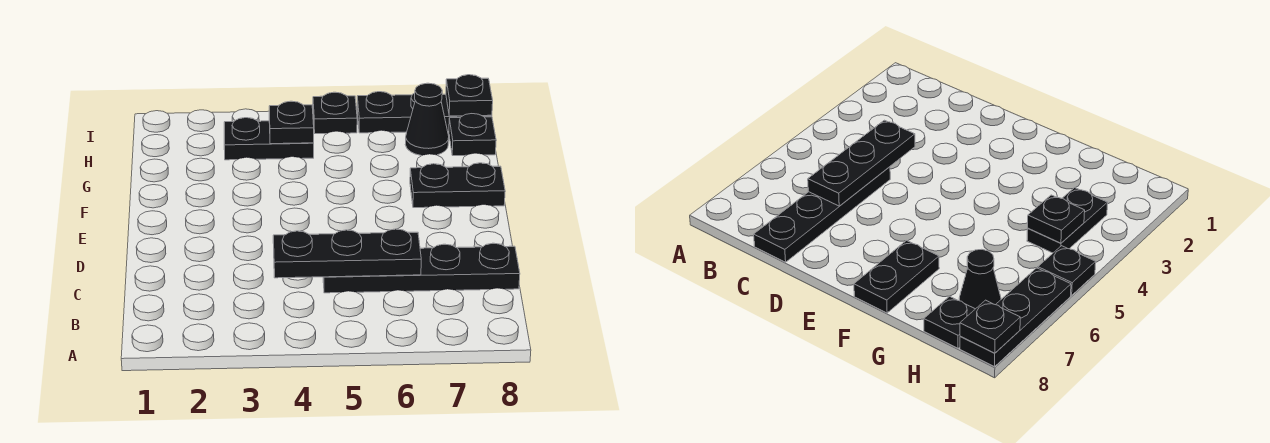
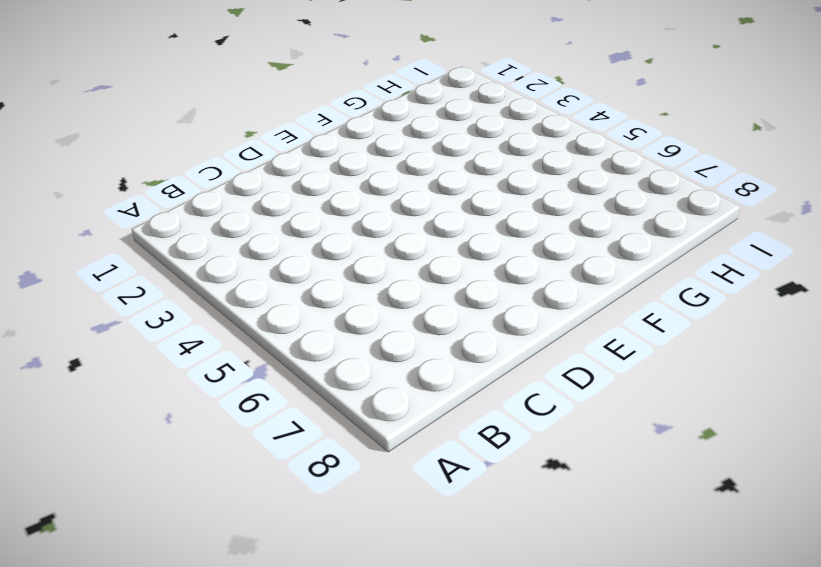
none -> black 1x4 plate [323,243,520,293]
none -> black 1x2 plate [410,163,505,208]

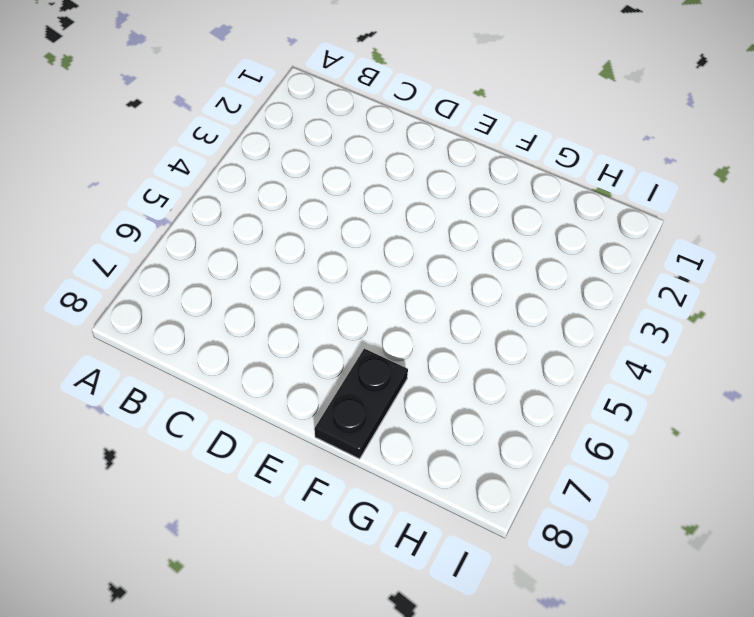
none -> black 1x4 plate [323,243,520,293]
none -> black 1x2 plate [224,118,314,160]

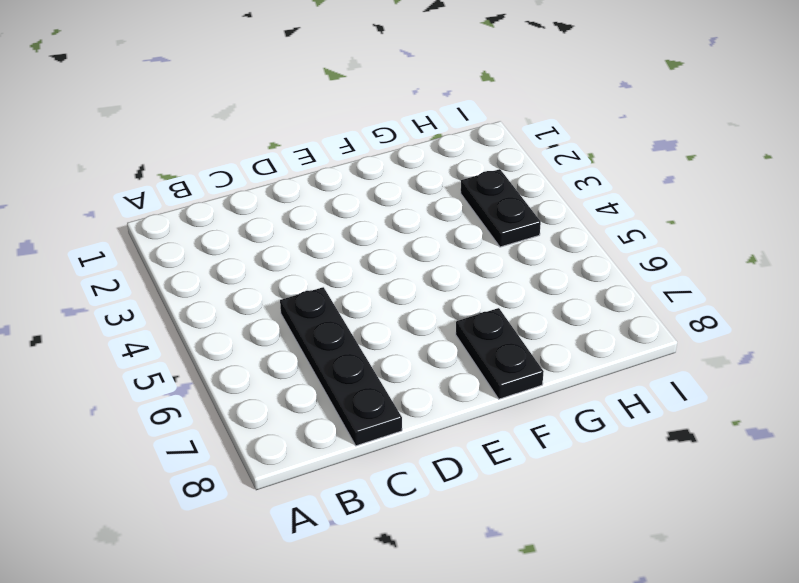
none -> black 1x1 cone [405,83,449,156]
none -> black 1x1 plate [449,114,496,156]

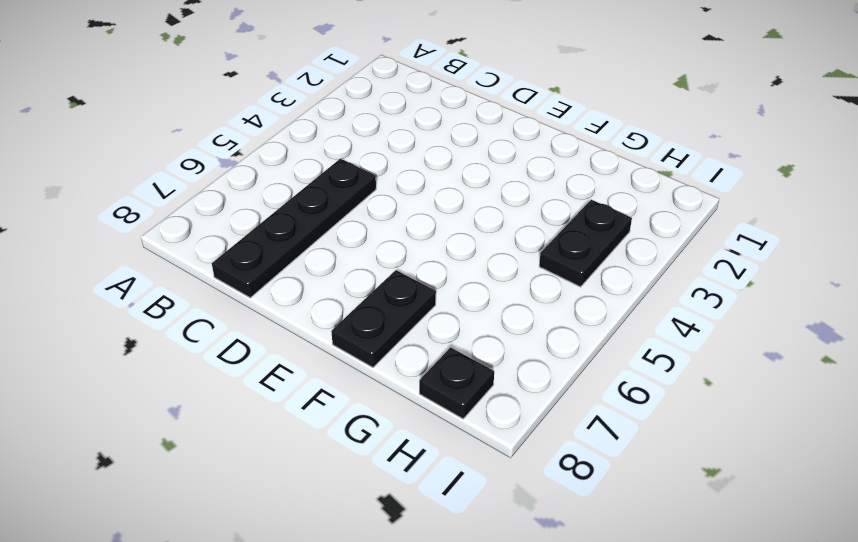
none -> black 1x1 cone [405,83,449,156]
none -> black 1x1 plate [313,92,357,134]

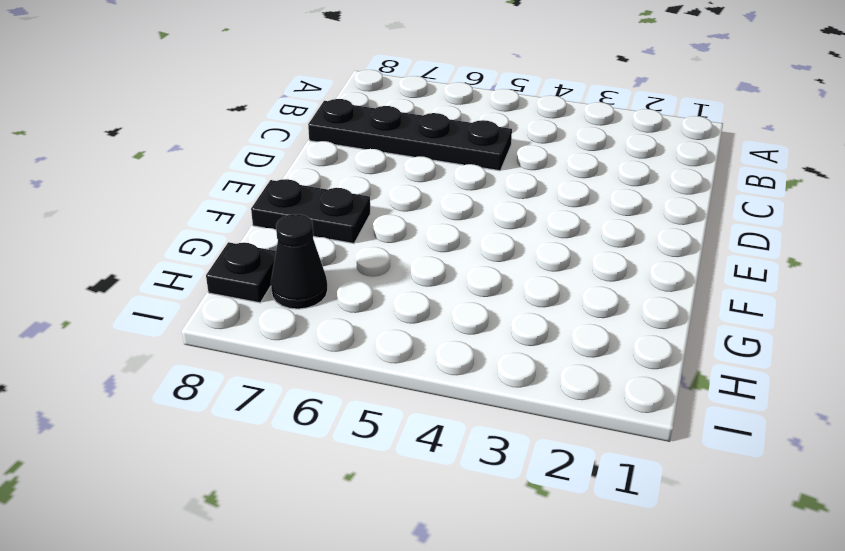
none -> black 1x2 plate [224,118,314,160]
none -> black 1x1 plate [313,92,357,134]

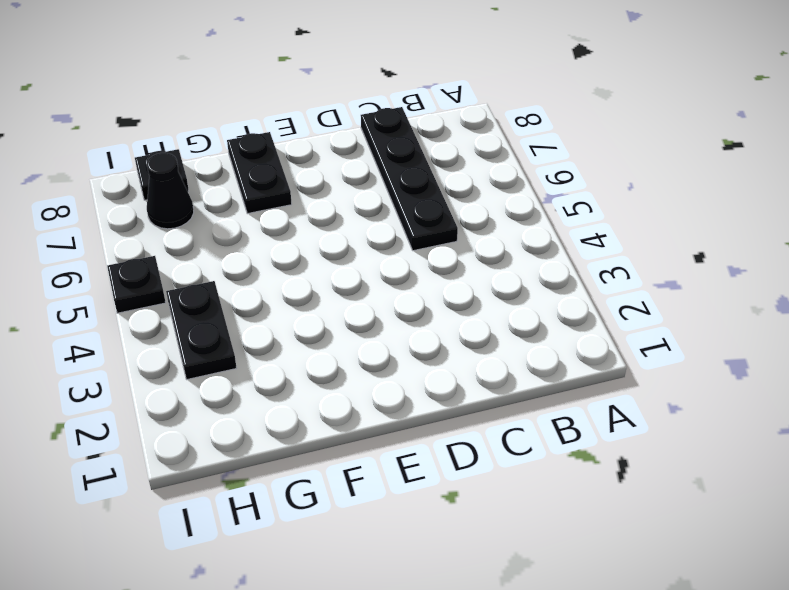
none -> black 1x3 plate [357,92,492,133]
none -> black 1x3 plate [273,229,421,278]

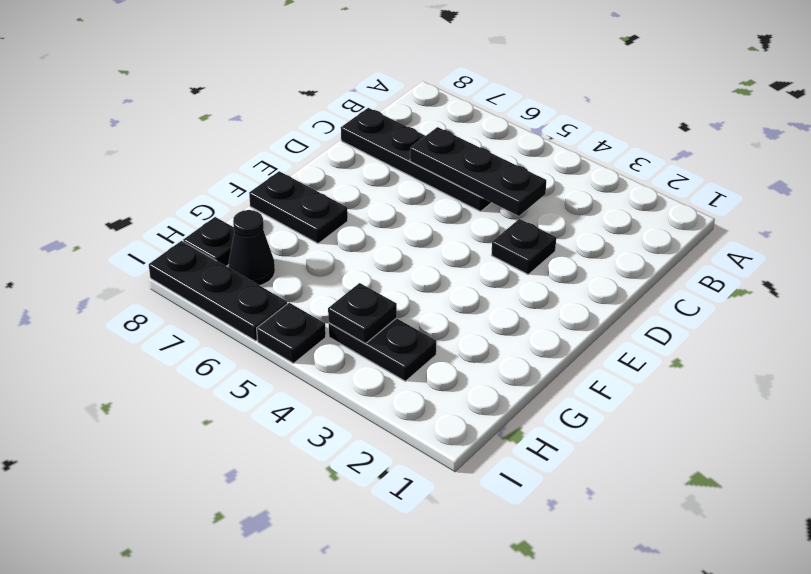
black 1x1 plate [492,219,556,274] -> black 1x1 plate moved to [446,75,493,116]

